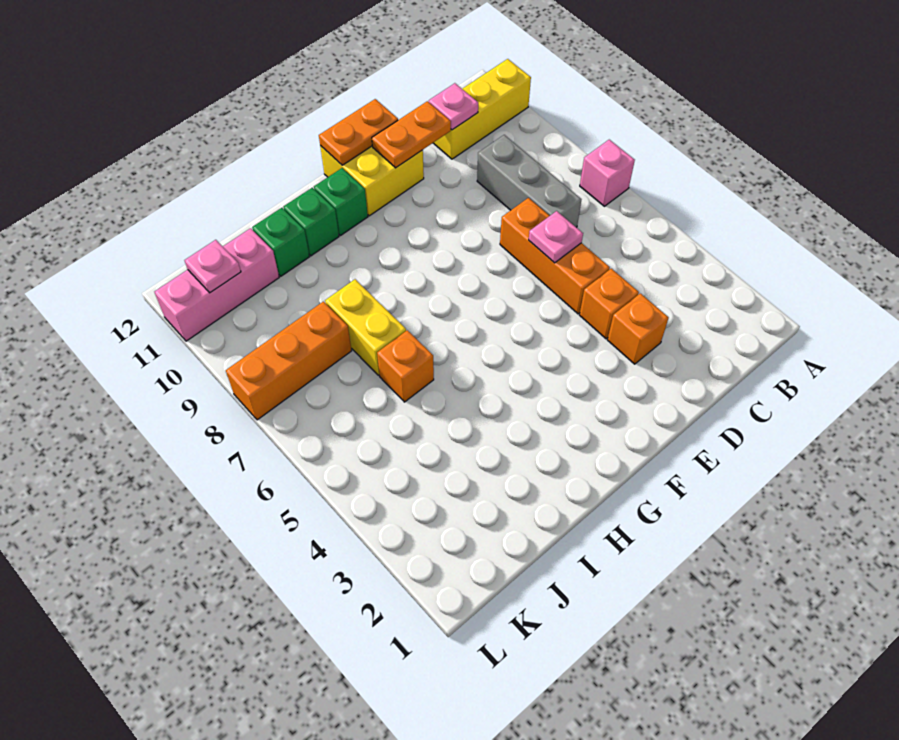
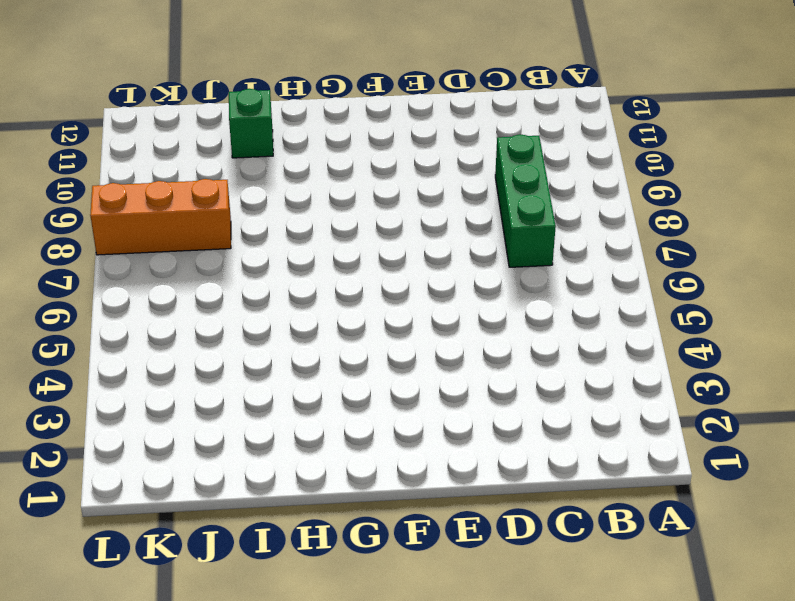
green 1x3 brick [495,134,556,267] -> grey 1x3 brick [477,135,581,227]
none -> pink 1x1 brick [580,140,635,206]
none -> yellow 1x3 brick [433,59,531,159]
none -> orange 1x1 brick [608,293,669,364]

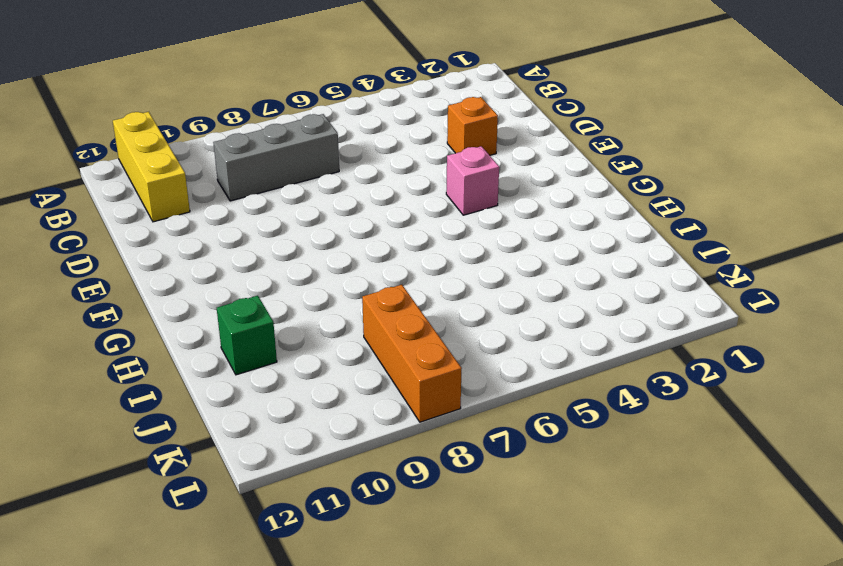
pink 1x1 brick [446,146,499,215] -> pink 1x1 brick moved to [580,140,635,206]
none -> orange 1x1 brick [580,269,639,339]
none -> orange 1x3 brick [500,198,610,314]
none -> yellow 2x2 brick [320,146,424,216]

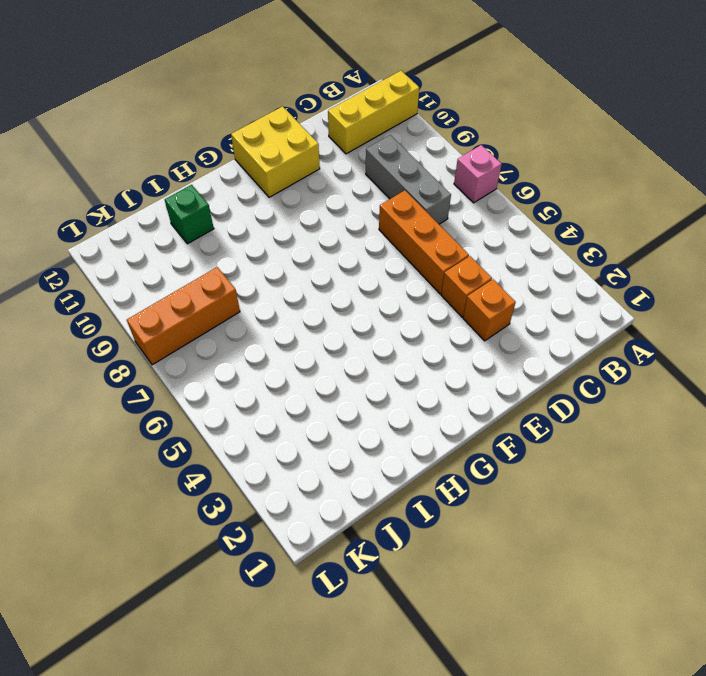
none -> green 1x1 brick [314,168,368,236]
none -> green 1x1 brick [284,188,339,256]
none -> orange 1x1 brick [377,330,434,402]

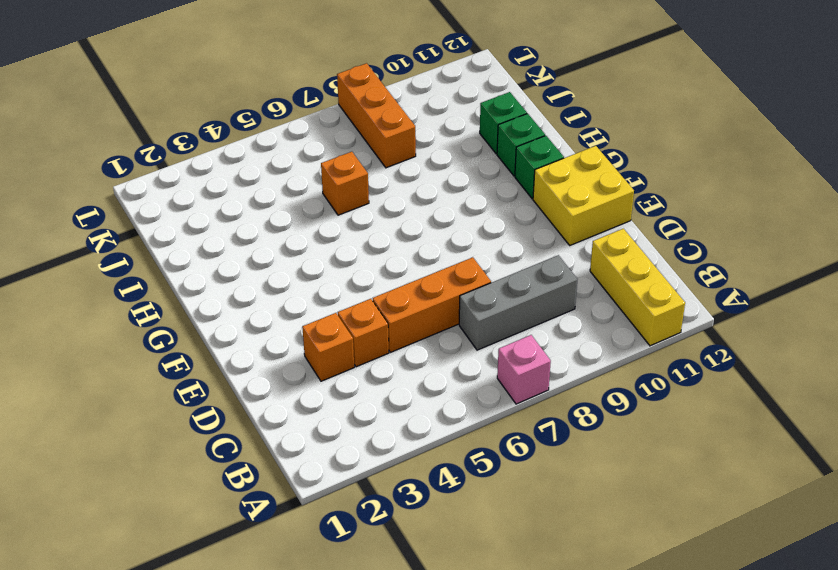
none -> yellow 1x2 brick [325,279,406,375]
none -> pink 1x3 brick [155,228,279,341]
none -> pink 1x1 plate [429,83,478,130]

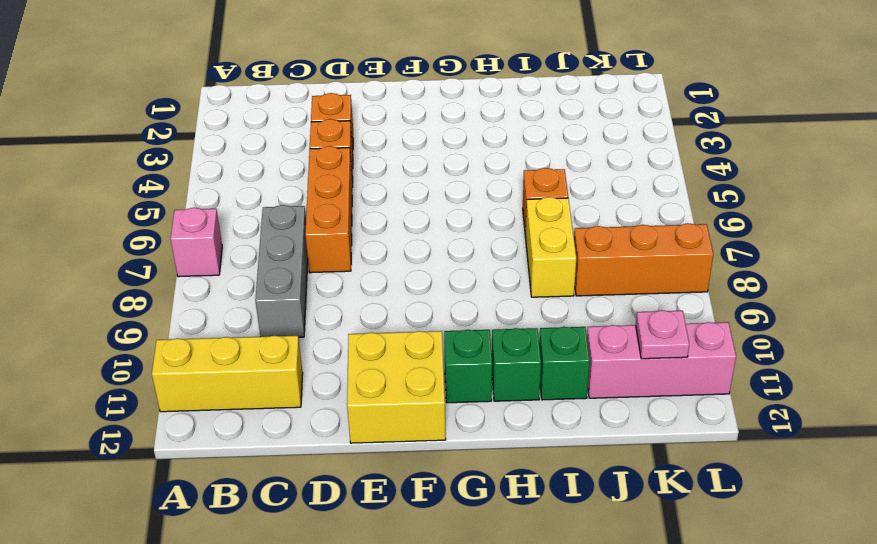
none -> pink 1x1 plate [429,83,478,130]
none -> pink 1x1 plate [529,211,583,263]
none -> orange 1x2 plate [372,101,451,168]

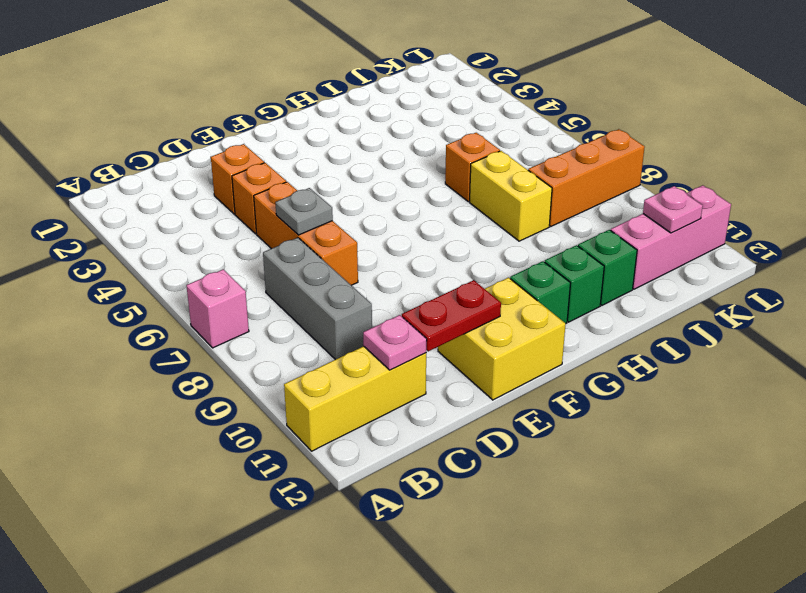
grey 1x1 plate [275,188,333,235] -> pink 1x1 plate [529,211,583,263]
red 1x2 plate [402,280,501,351] -> orange 1x2 plate [372,101,451,168]
none -> orange 1x2 plate [319,99,398,165]

